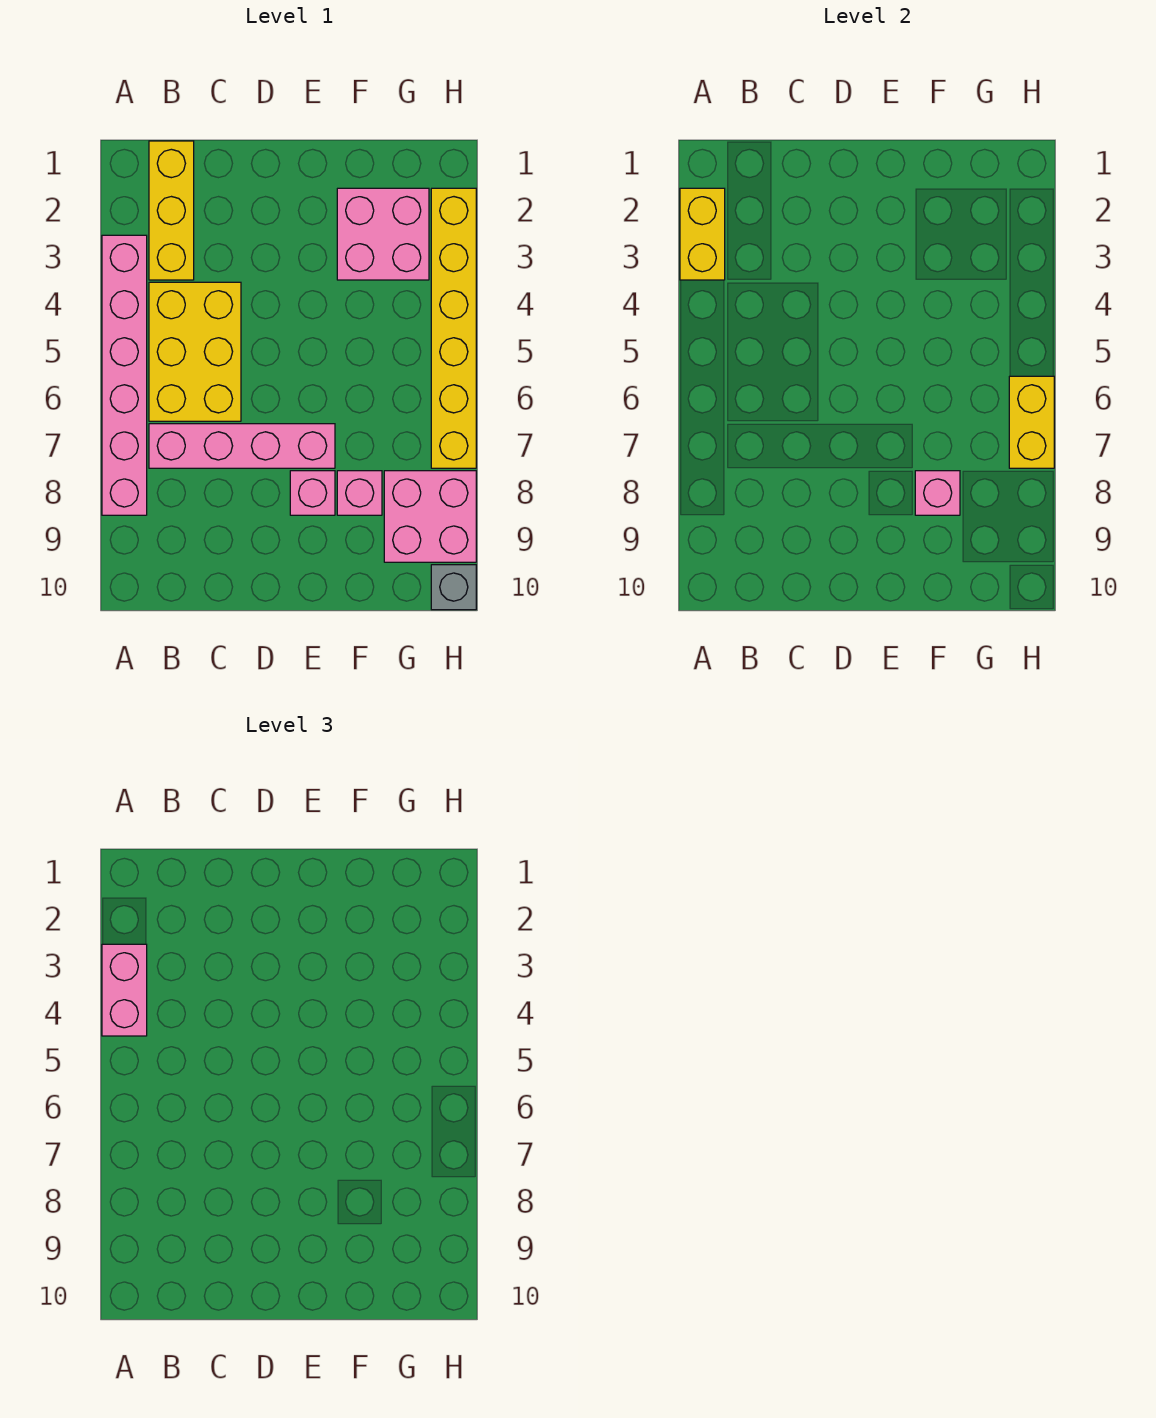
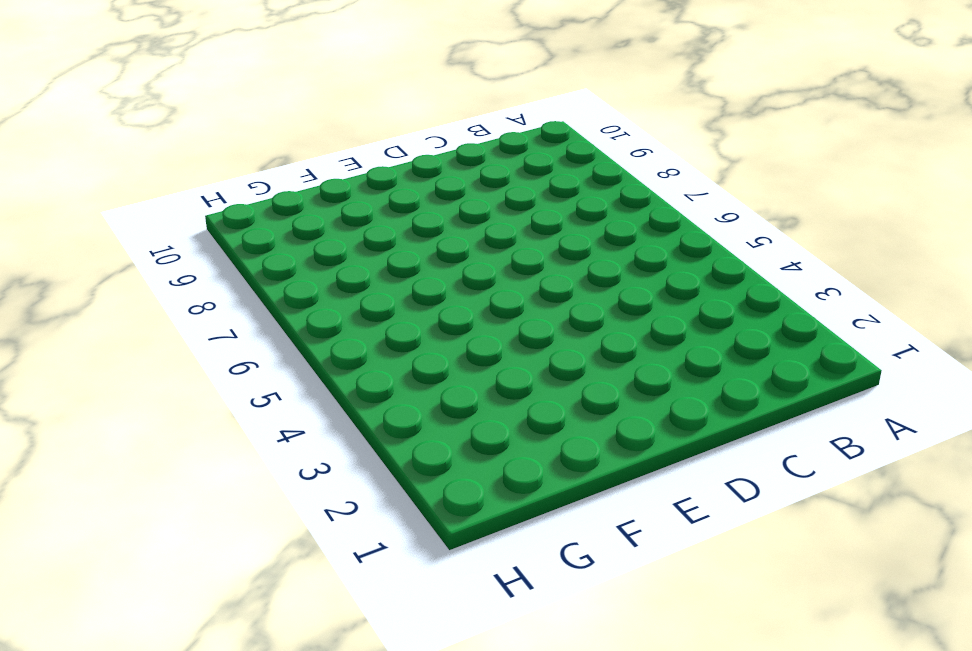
none -> pink 1x6 brick [102,235,147,515]
none -> yellow 1x3 brick [149,141,194,280]
none -> yellow 2x3 brick [149,282,241,421]

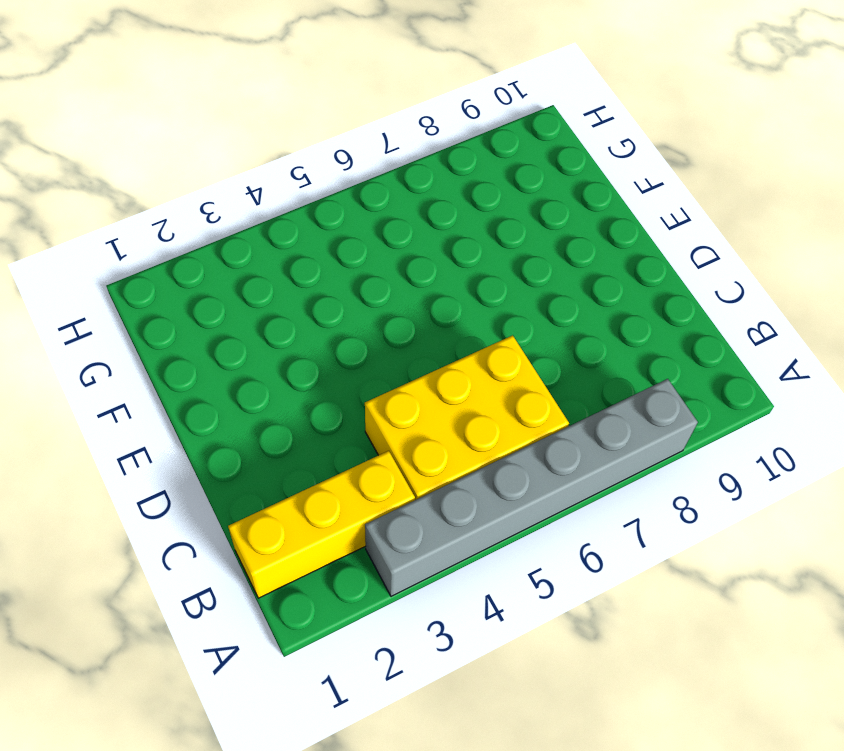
grey 1x6 brick [365,379,698,596] -> pink 1x6 brick [102,235,147,515]
none -> pink 1x4 brick [149,424,335,468]
none -> pink 1x1 brick [290,471,335,515]
none -> pink 2x2 brick [337,188,429,280]

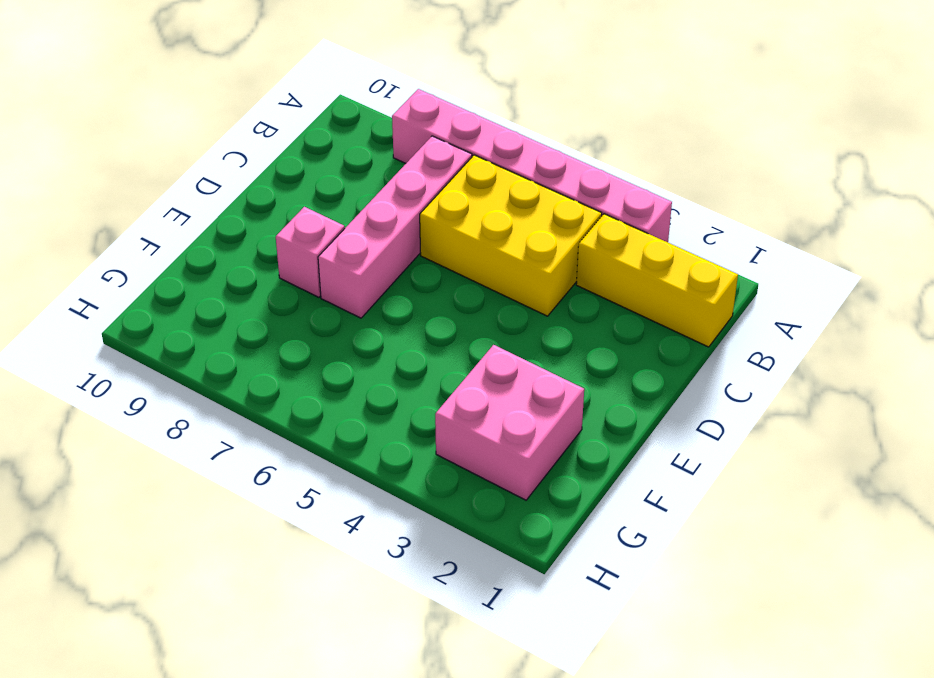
none -> pink 1x1 brick [337,471,382,515]
none -> pink 2x2 brick [384,471,476,562]
none -> yellow 1x6 brick [431,188,476,468]

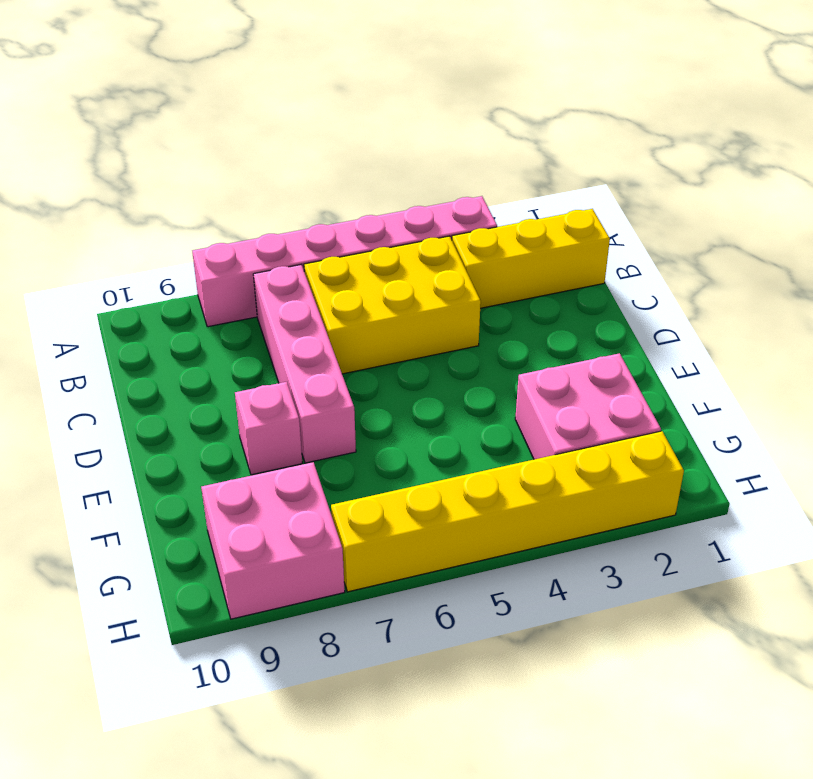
none -> pink 1x1 brick [337,471,382,515]
none -> grey 1x1 brick [431,565,476,610]
none -> yellow 1x2 brick [680,188,725,280]

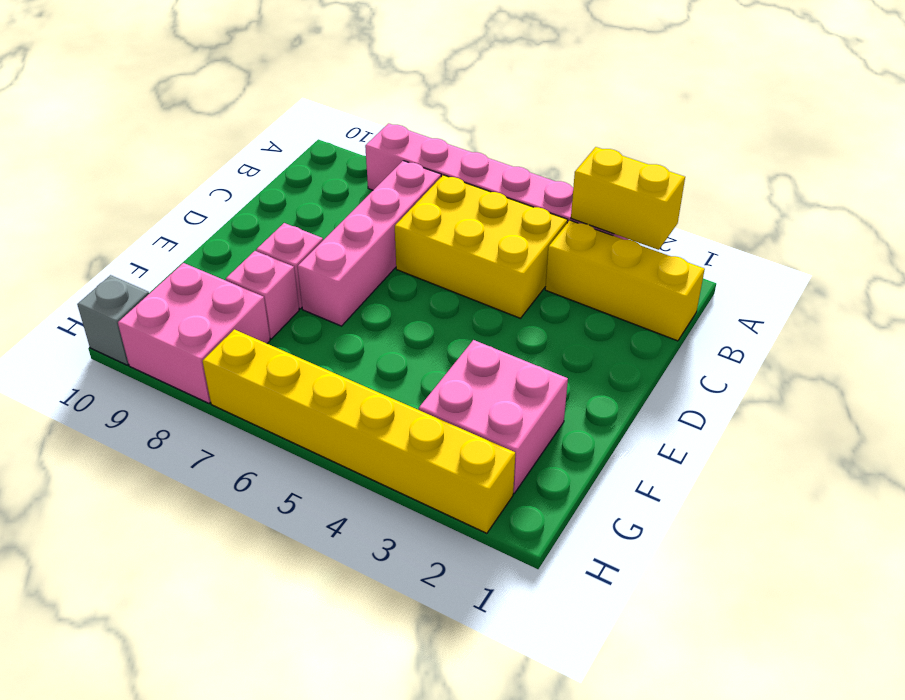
none -> pink 1x1 brick [915,471,960,515]
none -> yellow 1x2 brick [1009,376,1054,468]
none -> pink 1x2 brick [102,944,147,1036]

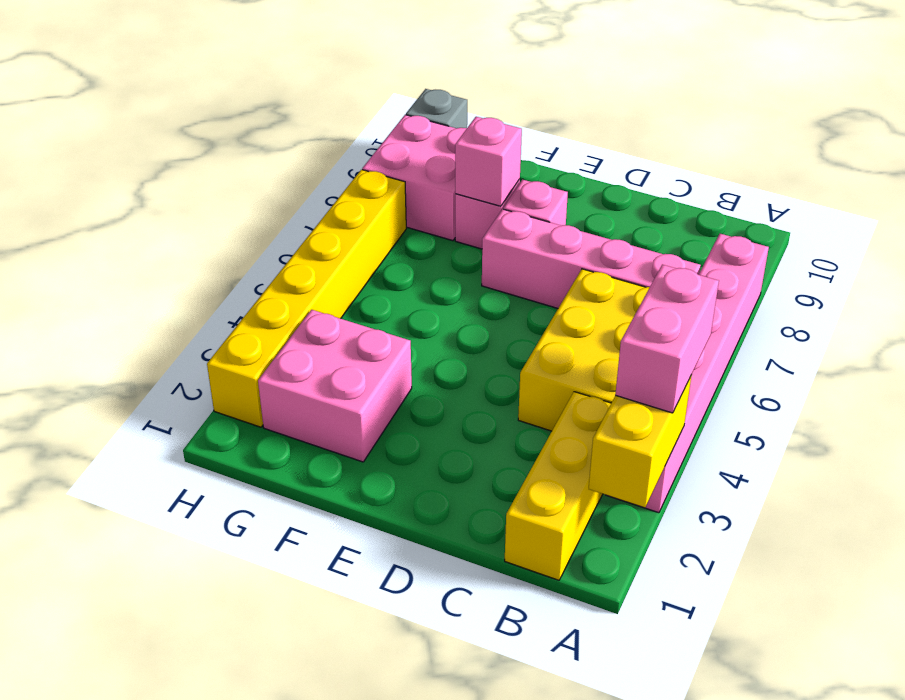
none -> yellow 1x2 brick [1009,376,1054,468]

